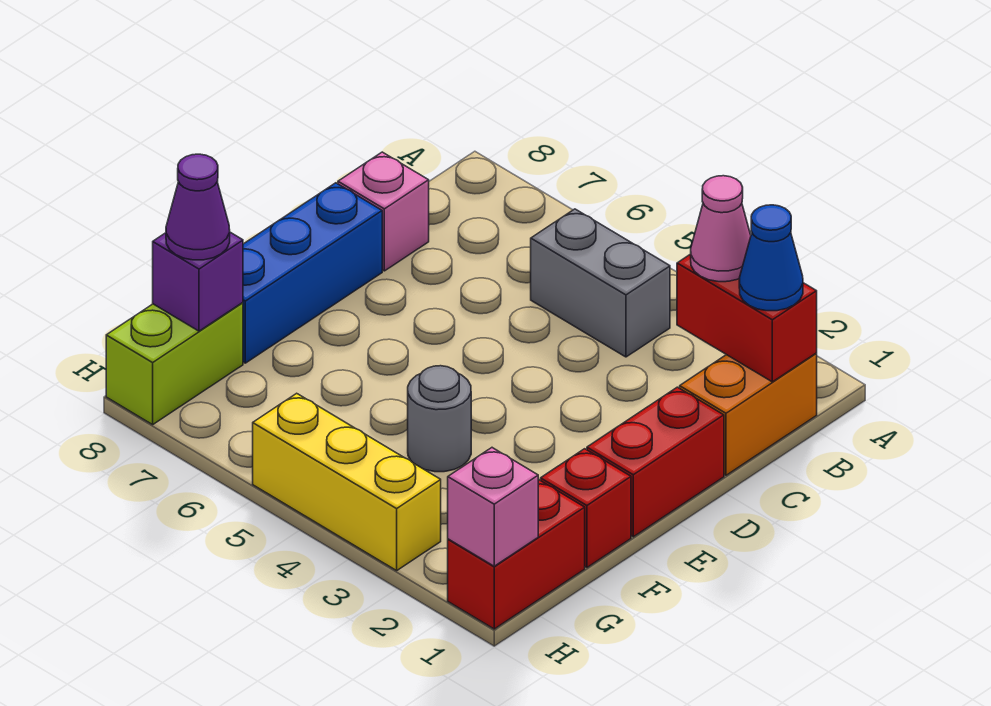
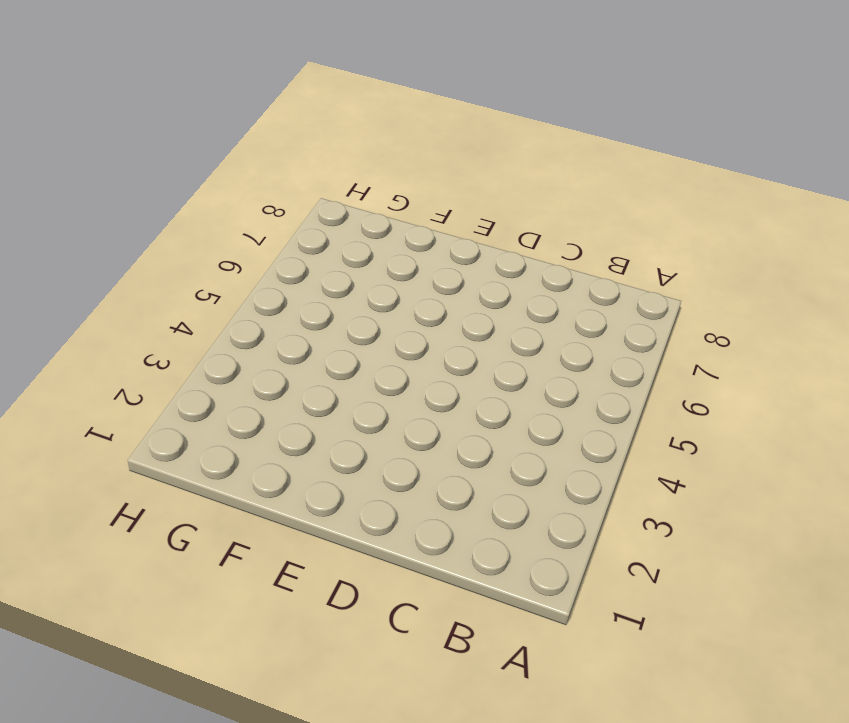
none -> orange 1x2 brick [680,354,817,475]
none -> grey 1x2 brick [531,209,670,357]
none -> pink 1x1 brick [338,152,429,271]

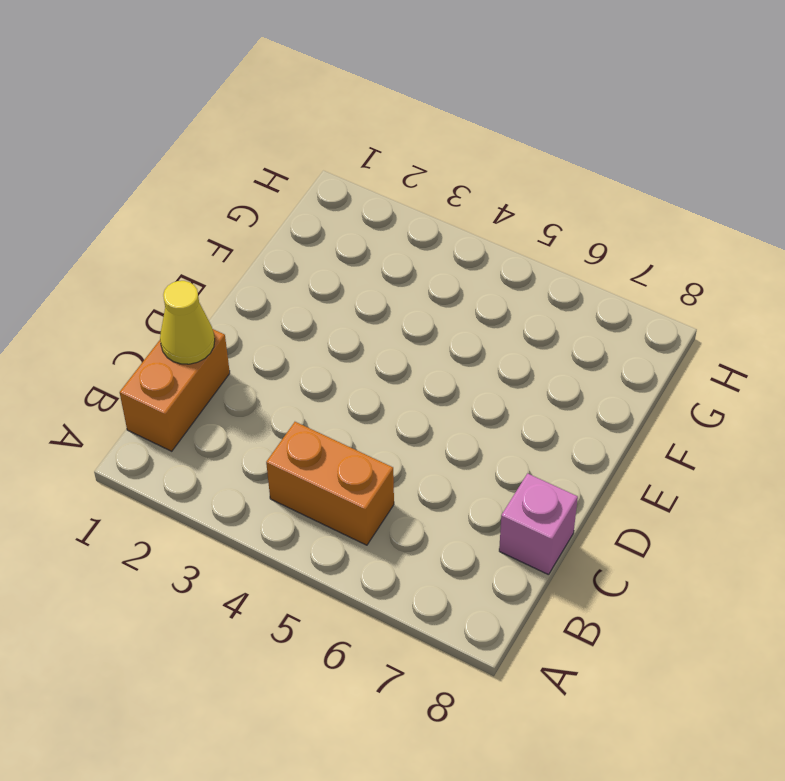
orange 1x2 brick [266,422,394,545] -> grey 1x2 brick [531,209,670,357]
yellow 1x1 cone [160,281,215,364] -> none
none -> red 1x2 brick [587,387,724,537]
none -> blue 1x3 brick [243,183,382,363]
none -> red 1x1 brick [541,449,631,567]

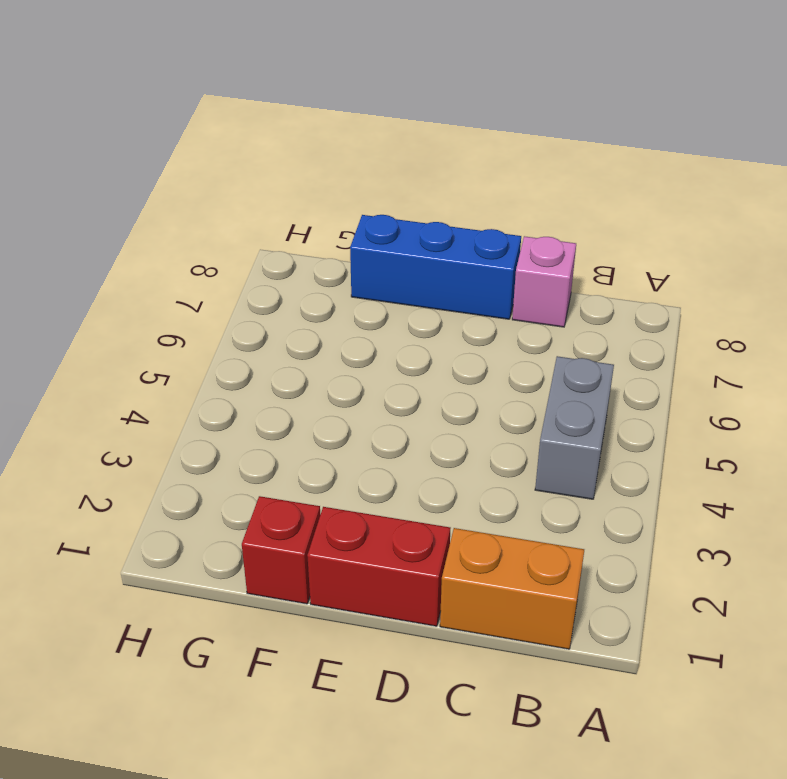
none -> grey 1x1 round brick [408,366,471,472]
none -> red 1x2 brick [448,479,585,629]
none -> lime 1x2 brick [106,303,243,425]

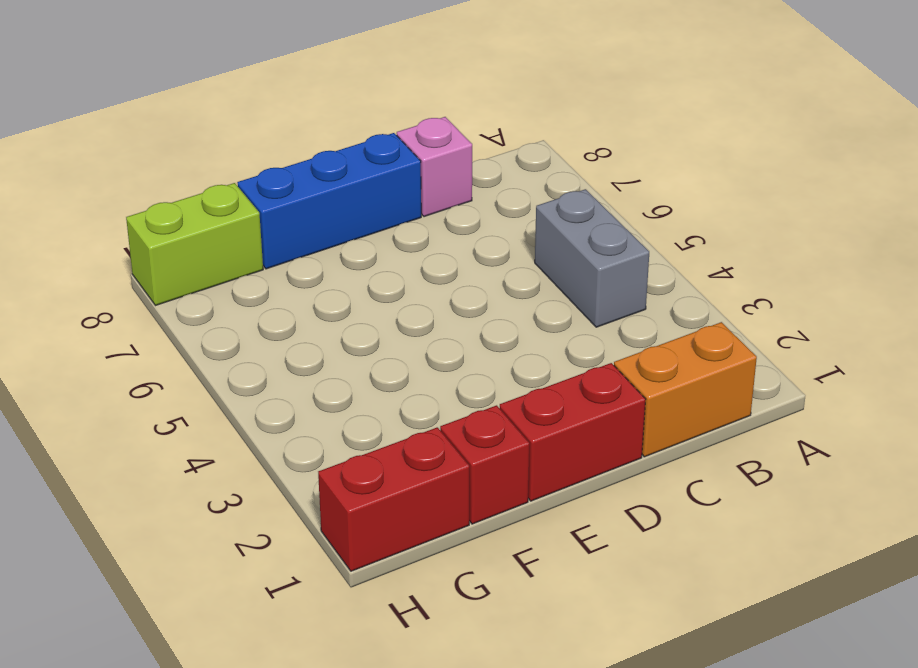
none -> grey 1x1 round brick [408,366,471,472]
none -> yellow 1x3 brick [253,393,441,571]
none -> red 1x2 brick [677,254,817,382]

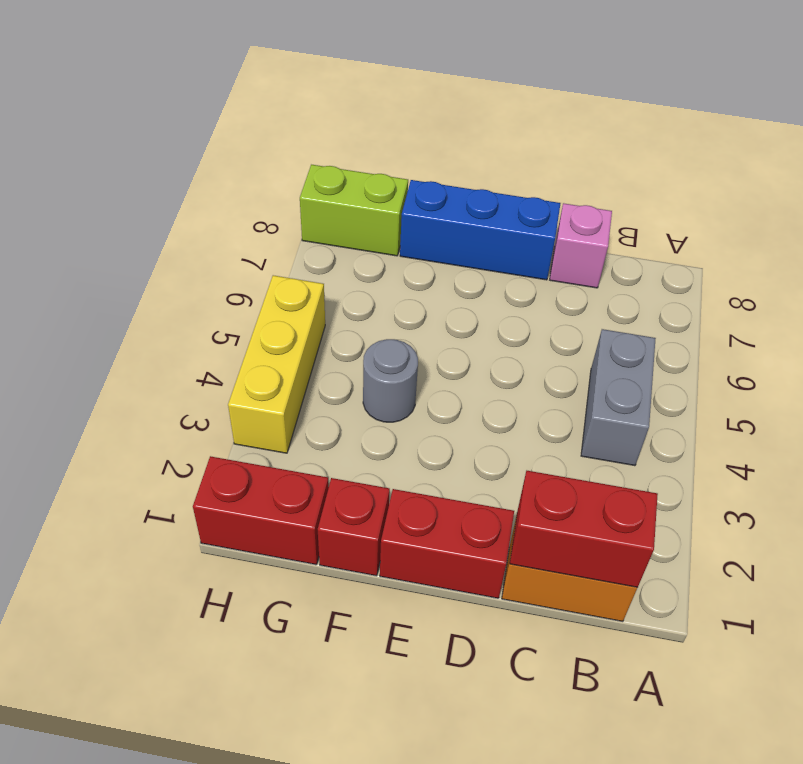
red 1x2 brick [510,471,658,587] -> red 1x2 brick turned to [677,254,817,382]
none -> purple 1x1 brick [153,232,243,331]
none -> pink 1x1 brick [448,448,538,566]
none -> blue 1x1 cone [739,205,803,311]

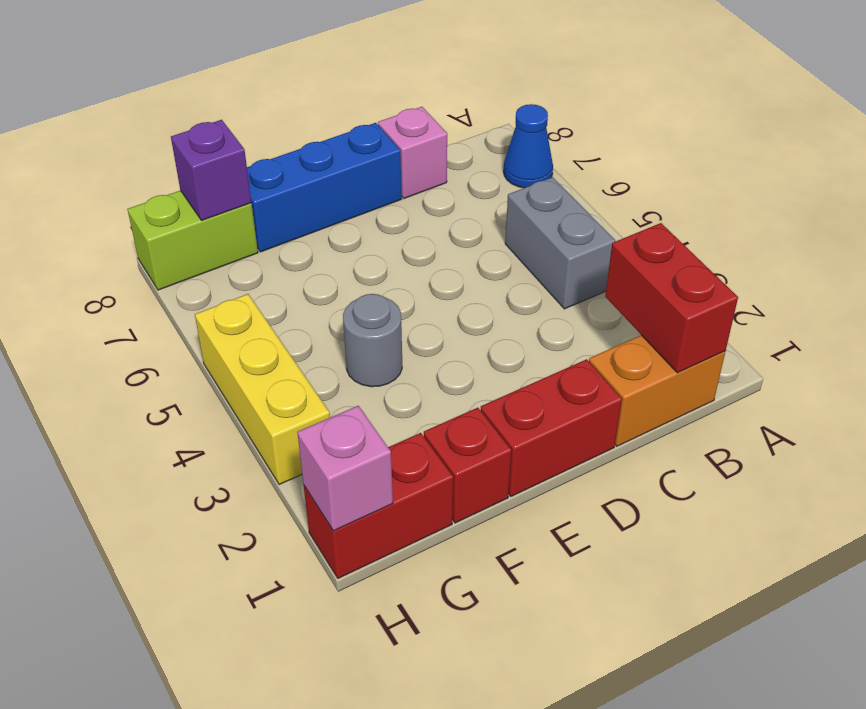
blue 1x1 cone [504,104,553,188] -> blue 1x1 cone moved to [739,205,803,311]
none -> pink 1x1 cone [691,176,751,282]
none -> purple 1x1 cone [166,154,230,260]

